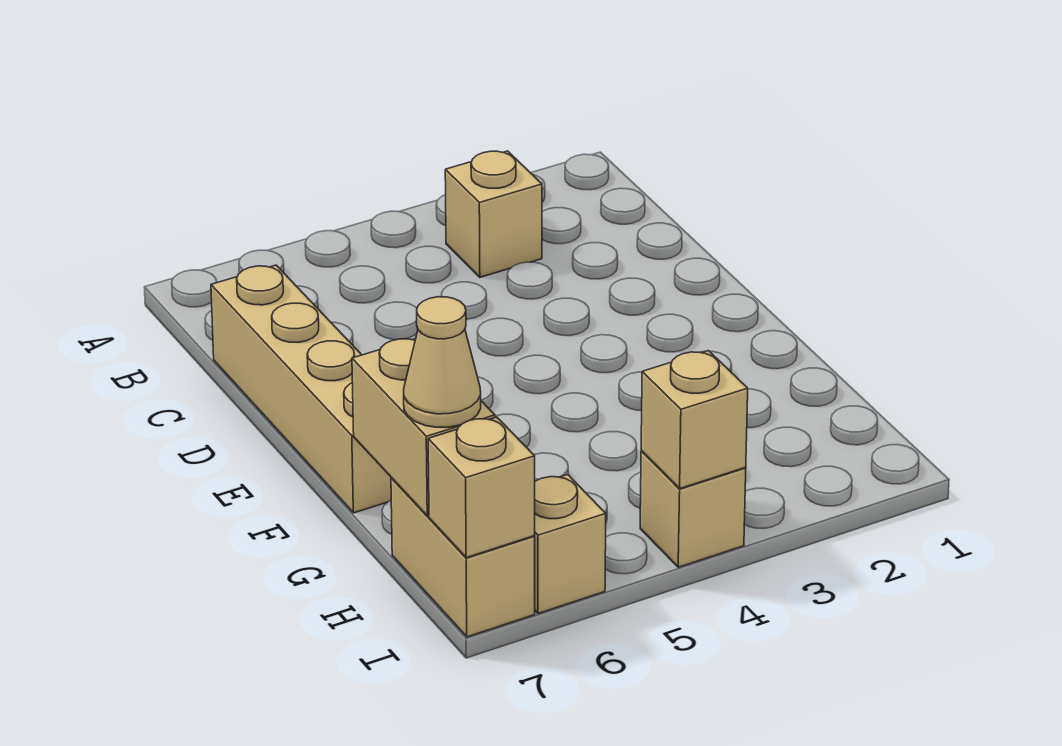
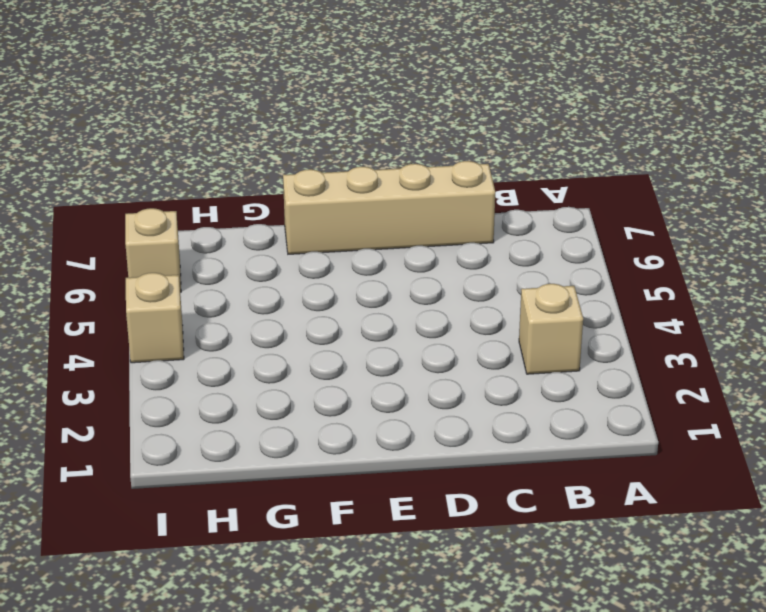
none -> tan 1x2 brick [391,478,535,637]
none -> tan 1x2 brick [352,339,495,516]

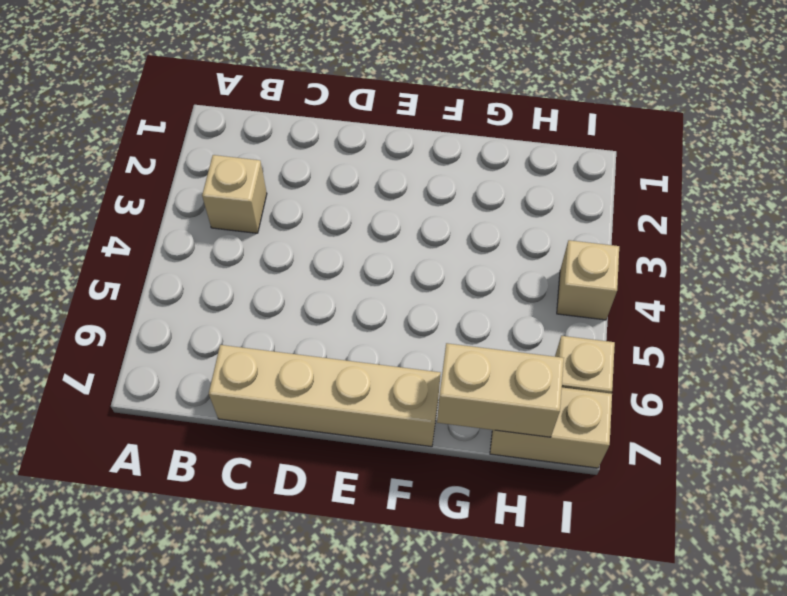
none -> tan 1x1 brick [641,351,748,488]
none -> tan 1x1 brick [428,417,535,558]

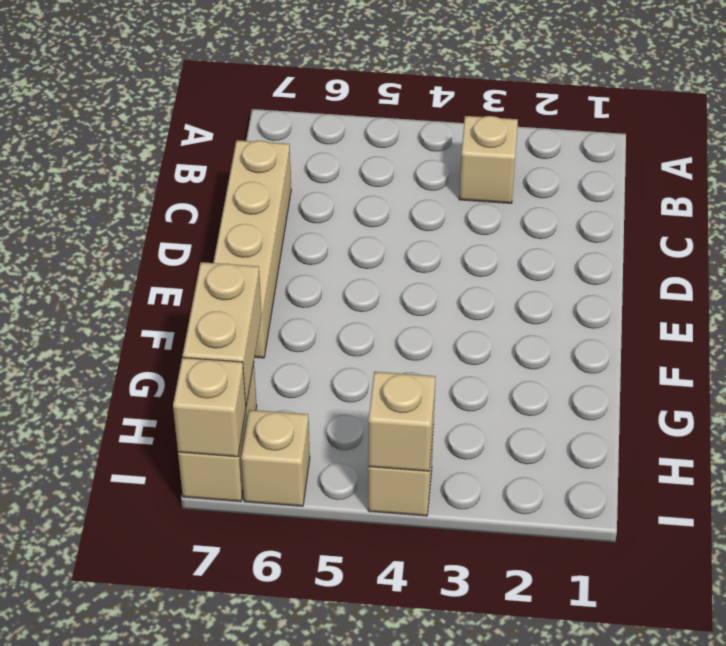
none -> tan 1x1 cone [404,297,481,427]

